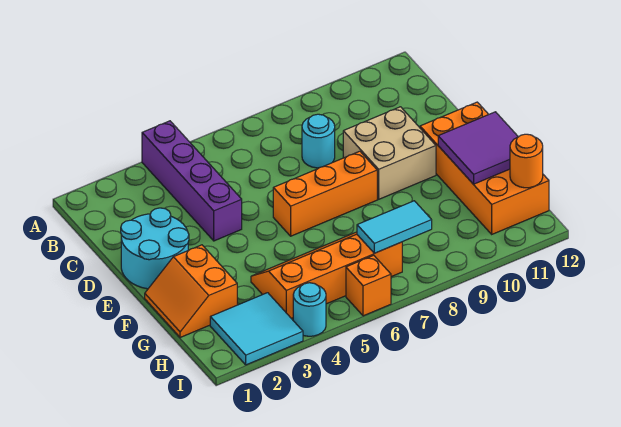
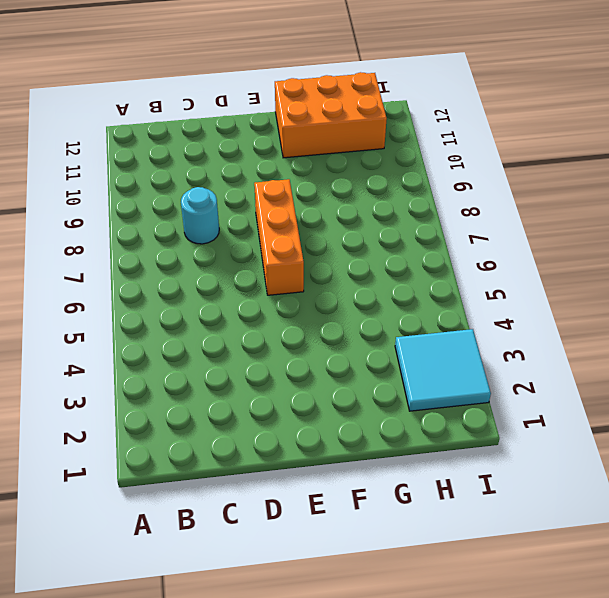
orange 2x3 brick [275,72,387,158] -> orange 2x4 brick [420,102,549,234]
none -> purple 1x4 brick [142,121,242,241]
none -> cyan 2x2 round brick [121,208,189,289]
none -> tan 2x2 brick [343,107,436,199]

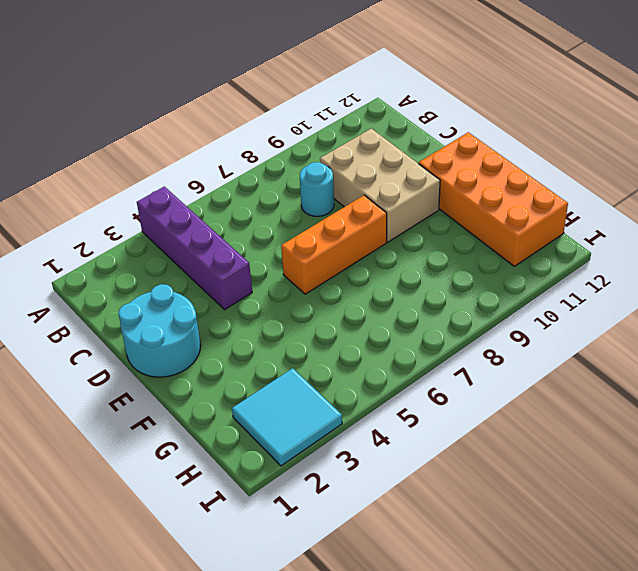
tan 2x3 brick [320,128,440,242] -> tan 2x2 brick [343,107,436,199]
none -> orange 2x2 slope [145,245,237,338]
none -> orange 2x4 slope [251,232,402,319]
none -> cyan 1x1 round brick [293,283,326,336]

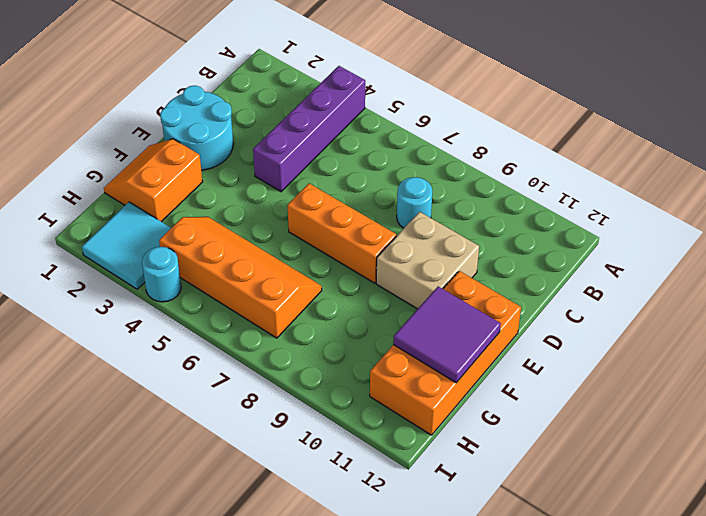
none -> orange 1x1 brick [346,255,391,316]
none -> cyan 1x2 tile [357,201,432,253]
none -> orange 1x1 round brick [510,134,543,188]

